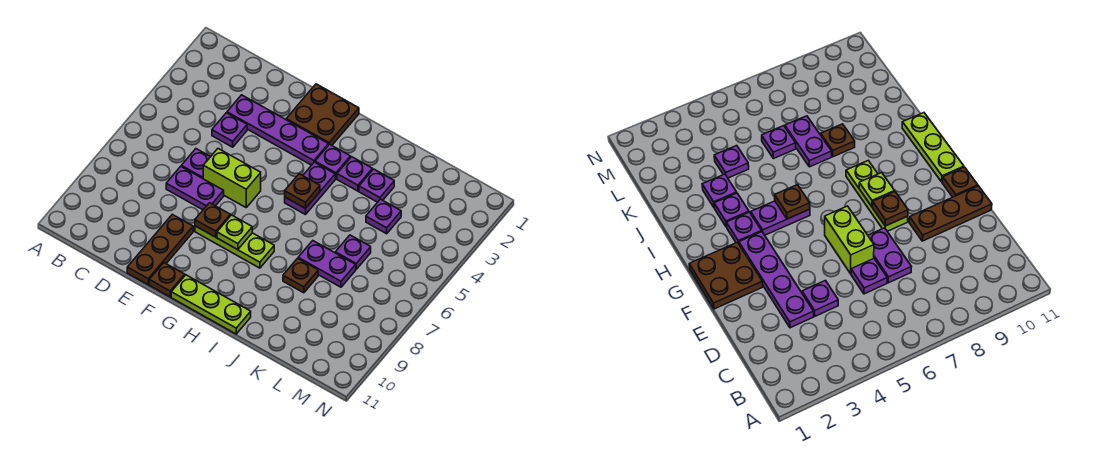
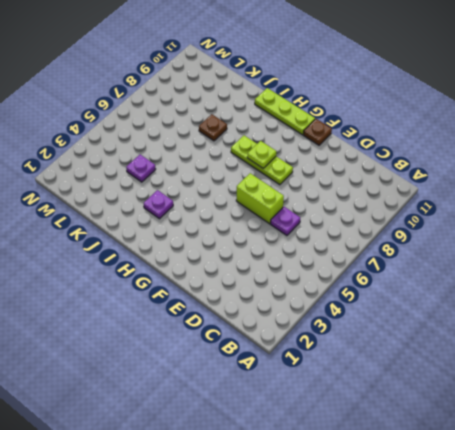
none -> purple 1x4 plate [227,95,328,165]
none -> purple 1x1 plate [212,113,247,147]
none -> purple 1x2 plate [166,166,224,210]

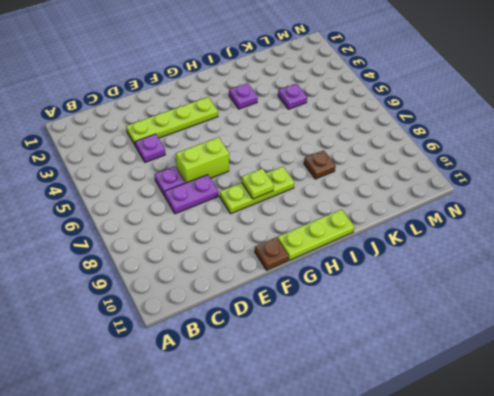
lime 1x4 plate [126,97,218,146] -> purple 1x4 plate [227,95,328,165]
none -> brown 1x3 plate [127,214,193,284]
none -> brown 2x2 plate [286,84,359,145]
none -> purple 1x1 plate [315,144,350,179]

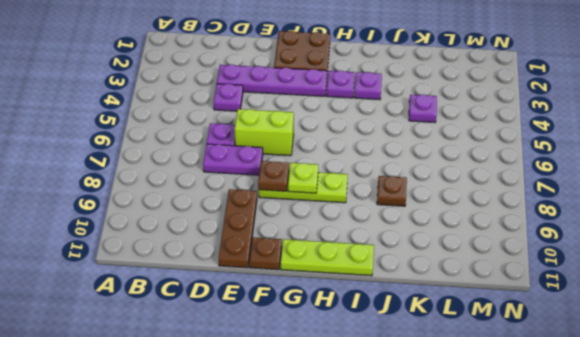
none -> purple 1x2 plate [285,162,335,215]
none -> purple 1x1 plate [359,169,394,202]
none -> purple 1x2 plate [298,241,356,287]

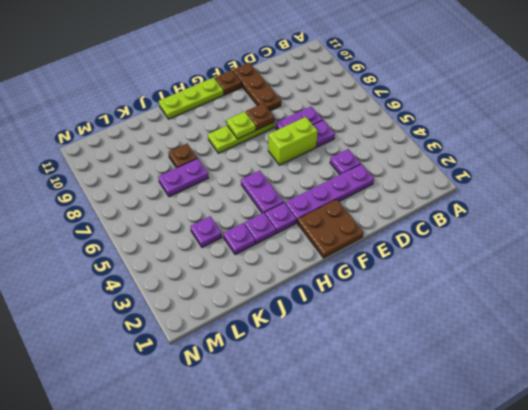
none -> purple 1x1 plate [335,235,371,269]
none -> brown 1x1 plate [285,174,320,208]

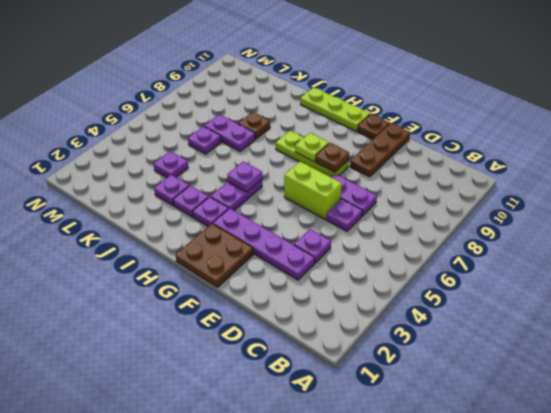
purple 1x1 plate [227,161,262,192] -> brown 1x1 plate [285,174,320,208]

